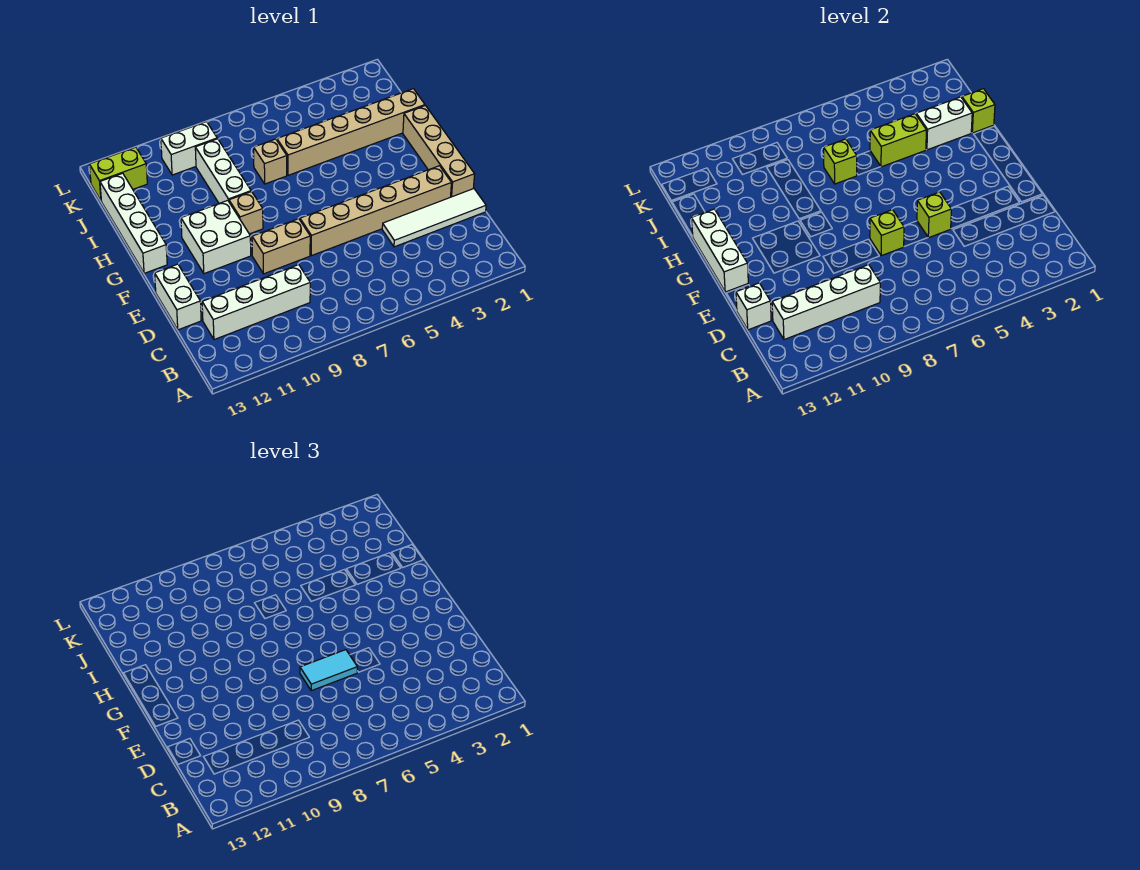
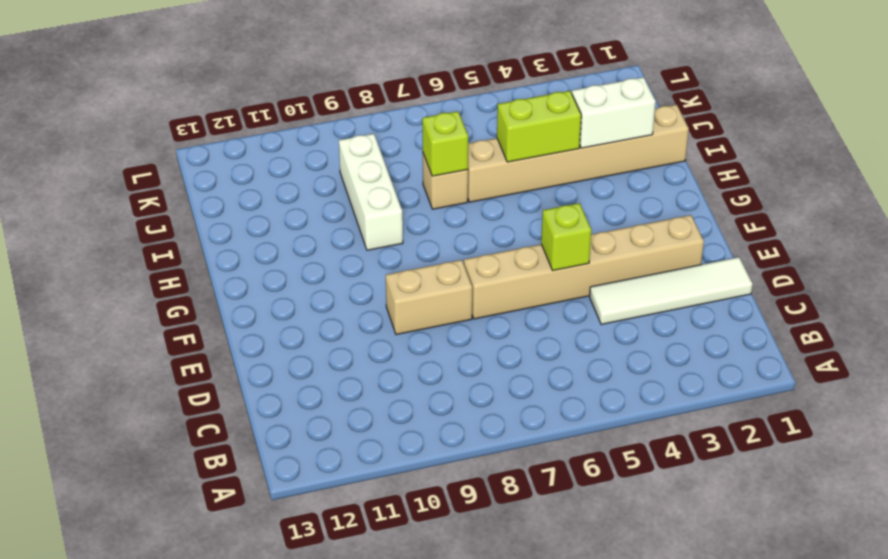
none -> white 1x4 brick [202,265,310,340]
none -> white 1x2 brick [155,264,201,330]
none -> tan 1x4 brick [403,106,475,197]

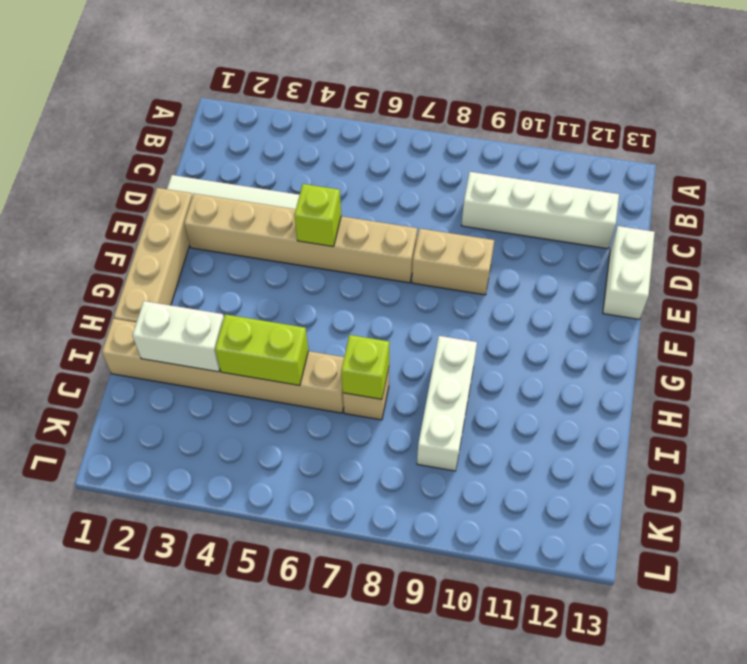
none -> white 2x2 brick [181,200,251,274]
none -> tan 1x1 brick [229,192,263,234]
none -> white 1x4 brick [100,173,167,273]

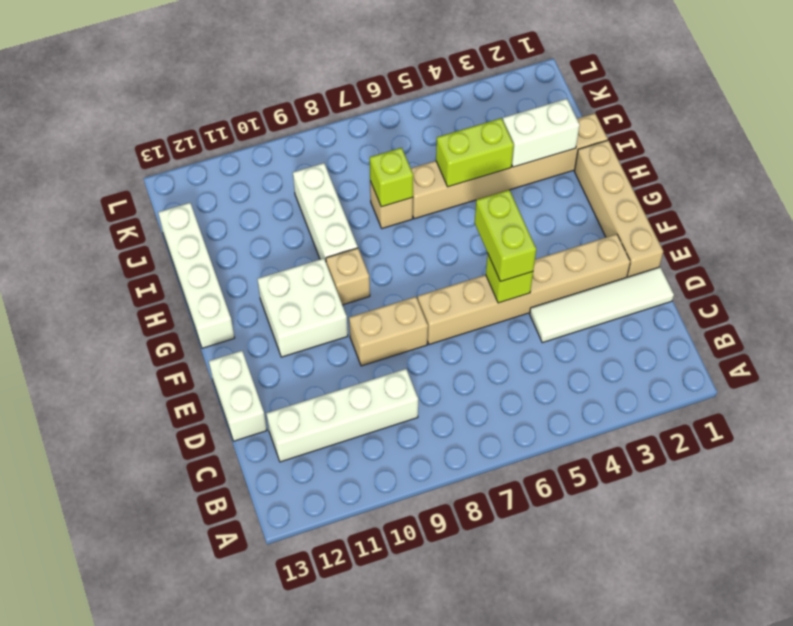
lime 1x2 brick [475,190,536,282] -> lime 1x2 brick turned to [89,147,147,200]
none -> white 1x2 brick [161,122,217,175]
none -> white 1x4 brick [772,265,880,340]
none -> white 1x1 brick [736,283,771,330]

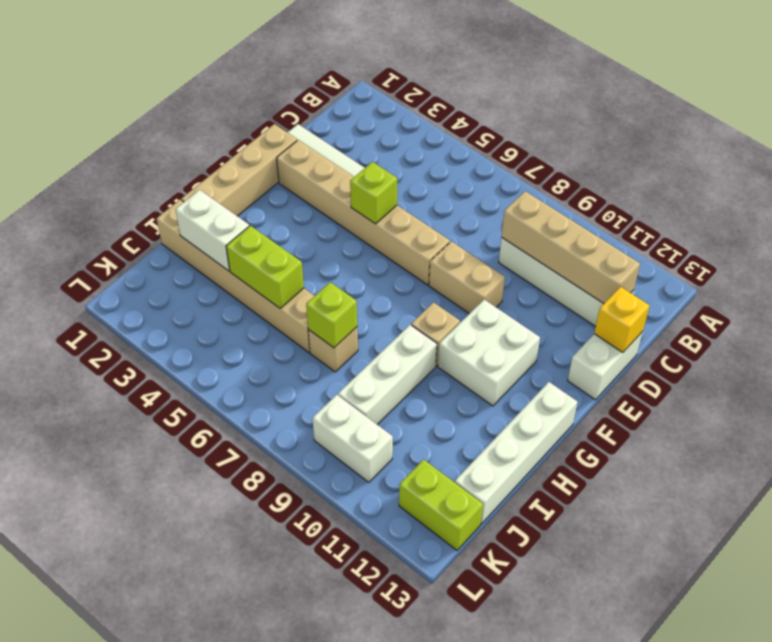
tan 1x4 brick [502,191,640,304] -> white 1x4 brick [772,265,880,340]
yellow 1x1 brick [594,287,650,352] -> white 1x1 brick [736,283,771,330]
none -> lime 1x1 brick [870,210,904,256]
none -> white 1x3 brick [692,209,748,292]
none -> lime 1x1 brick [962,89,995,133]

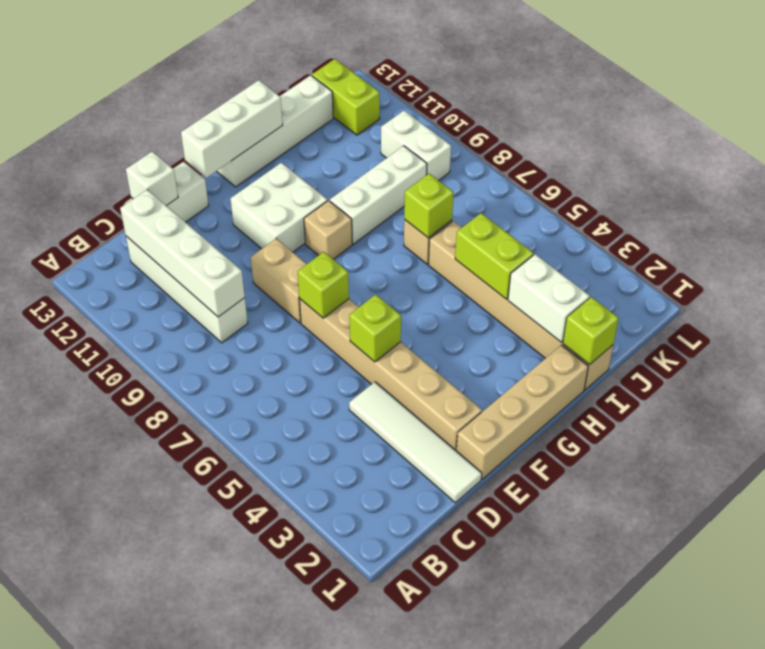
none -> cyan 1x2 tile [300,650,357,691]

